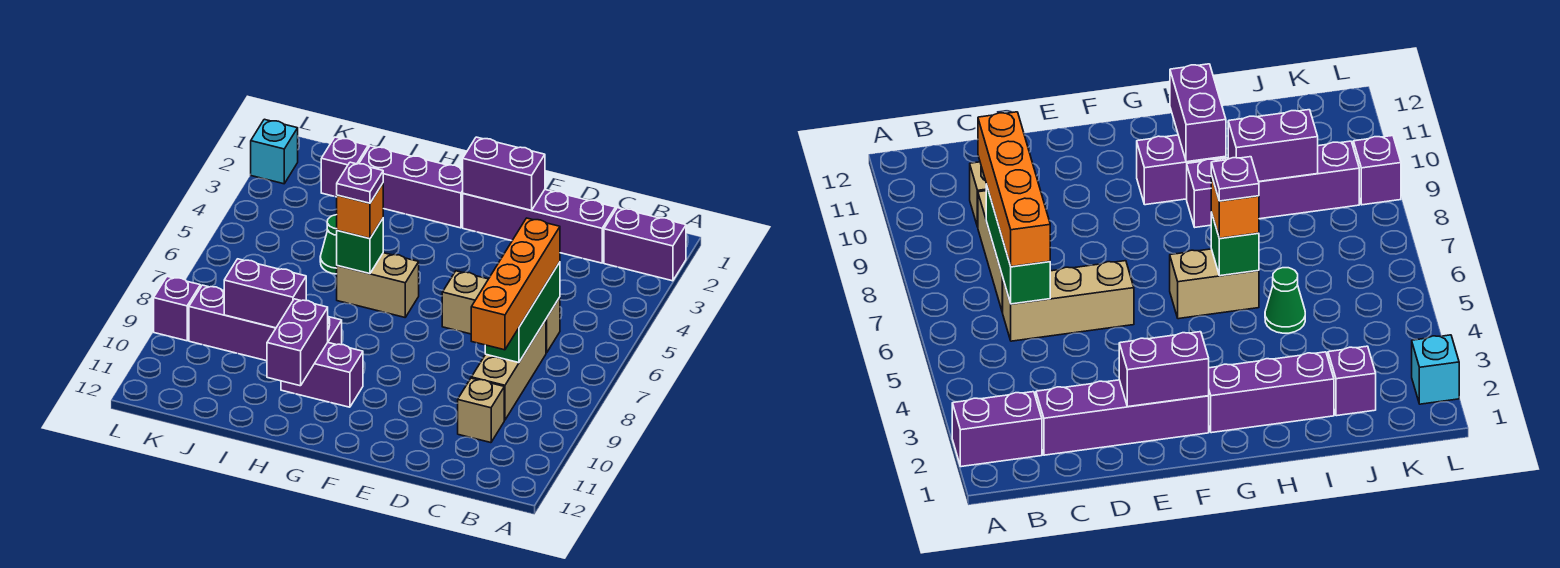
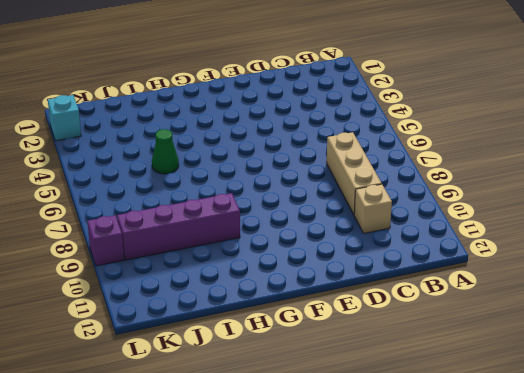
none -> purple 1x2 brick [604,208,686,281]
none -> purple 1x4 brick [463,190,616,263]
none -> tan 1x3 brick [442,271,560,353]

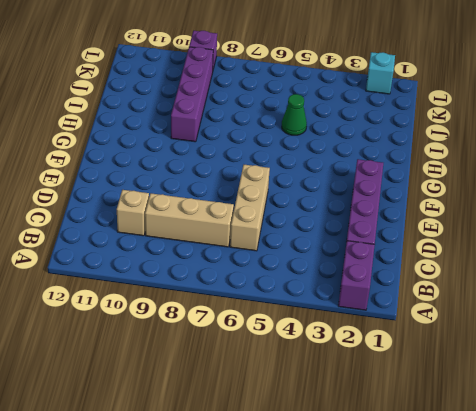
none -> purple 1x3 brick [359,146,463,228]
none -> tan 1x2 brick [337,253,419,317]
none -> purple 1x2 brick [281,343,363,407]

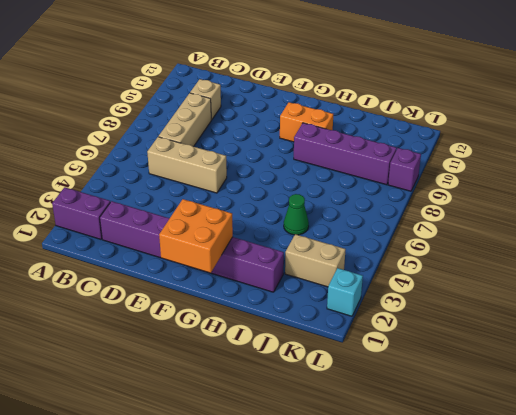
orange 2x2 brick [159,199,233,273] -> purple 1x2 brick [463,137,545,210]
orange 1x2 brick [280,102,333,142] -> purple 1x2 brick [281,343,363,407]
tan 1x2 brick [285,234,346,287] -> tan 1x2 brick moved to [337,253,419,317]
none -> purple 1x1 brick [321,137,368,197]
none -> green 1x3 brick [485,262,560,363]
none -> green 1x1 brick [337,219,383,274]

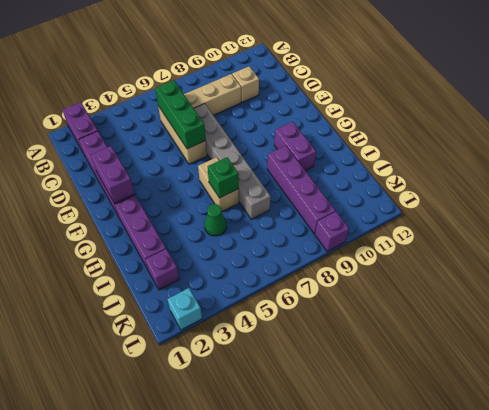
green 1x3 brick [155,80,206,149] -> green 1x3 brick turned to [485,262,560,363]
grey 1x6 brick [194,104,271,219] -> none
none -> purple 1x2 brick [267,299,328,386]
none -> purple 1x2 brick [224,259,306,328]
none -> orange 1x4 brick [471,218,560,350]

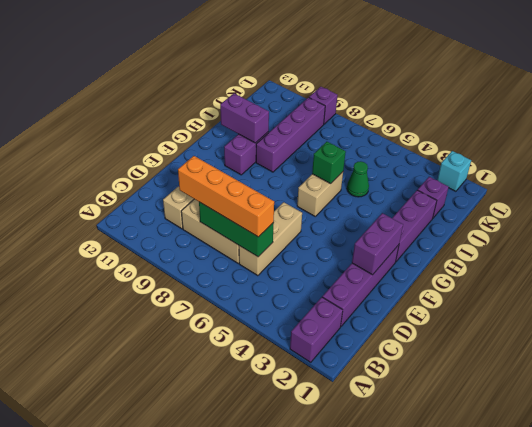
none -> purple 1x2 brick [224,259,306,328]
none -> orange 1x1 brick [337,184,383,238]
none -> purple 1x1 plate [337,162,383,203]

